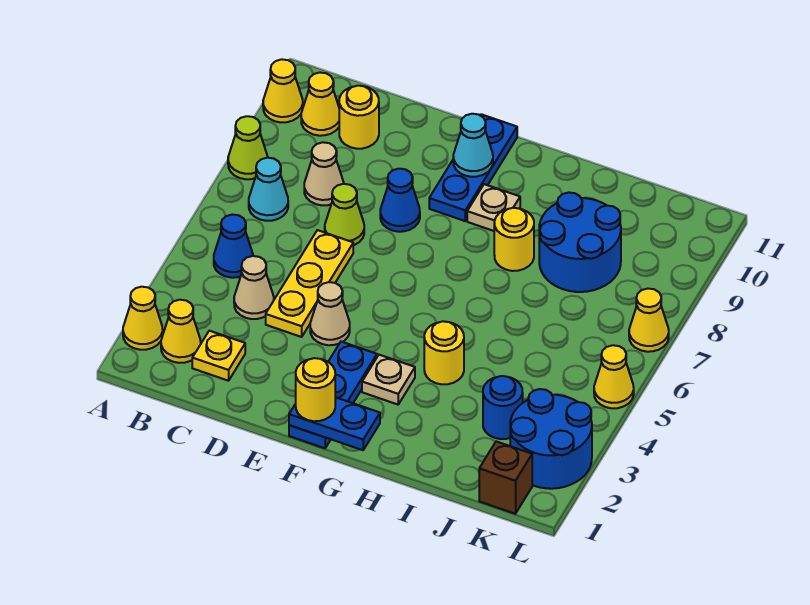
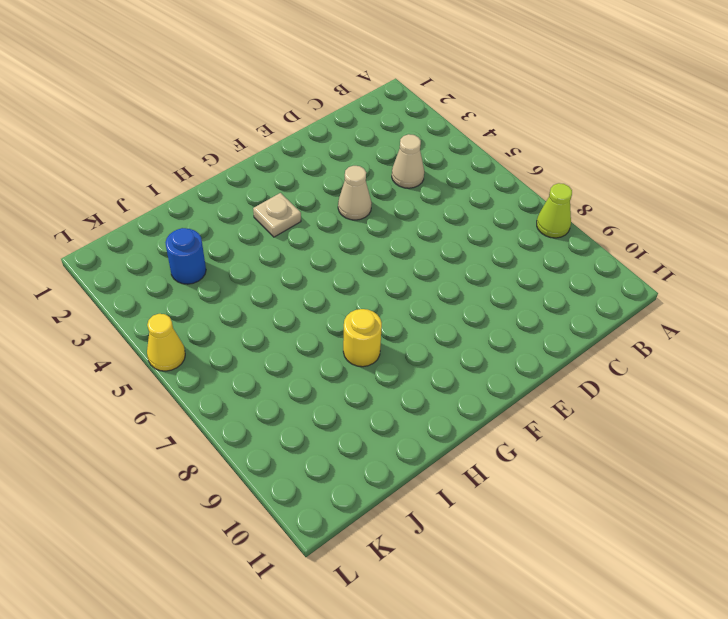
none -> yellow 1x1 cone [123,287,163,350]
none -> yellow 1x1 cone [263,59,303,122]
none -> yellow 1x1 cone [161,300,201,363]
none -> blue 1x1 cone [214,215,253,278]

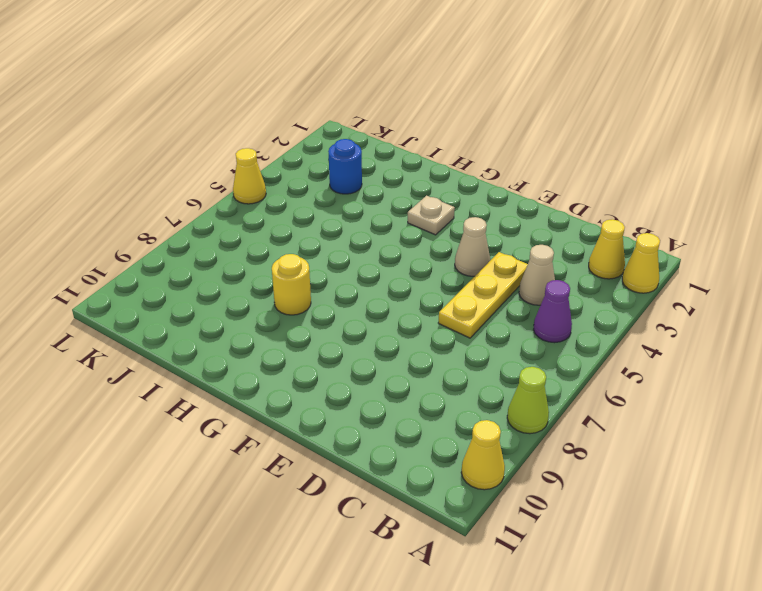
purple 1x1 cone [533,280,572,343] -> blue 1x1 cone [214,215,253,278]
none -> cyan 1x1 cone [249,158,288,221]
none -> yellow 1x1 cone [301,73,339,136]
none -> yellow 1x1 plate [192,331,245,381]
none -> tan 1x1 cone [304,142,344,205]

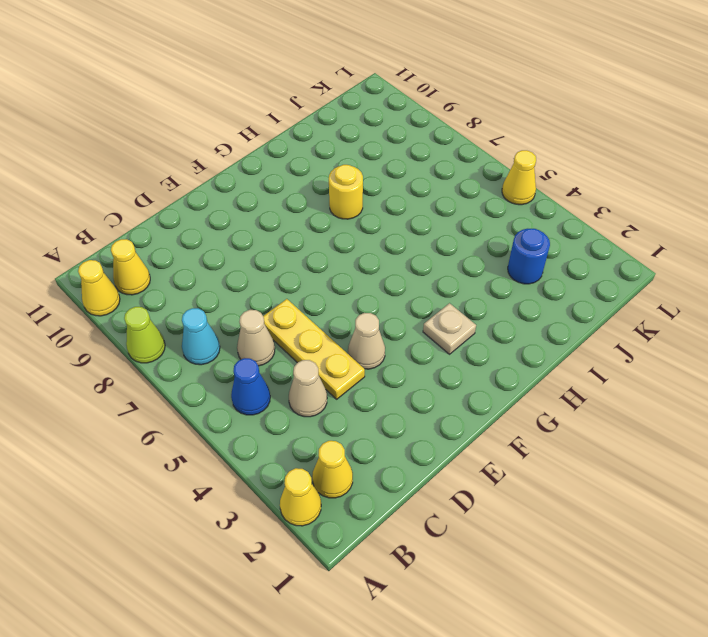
tan 1x1 cone [237,310,275,366] -> tan 1x1 cone moved to [304,142,344,205]
none -> yellow 1x1 plate [192,331,245,381]
none -> yellow 1x1 round brick [339,86,379,149]
none -> lime 1x1 cone [325,184,364,245]
none -> blue 1x1 cone [380,169,420,232]

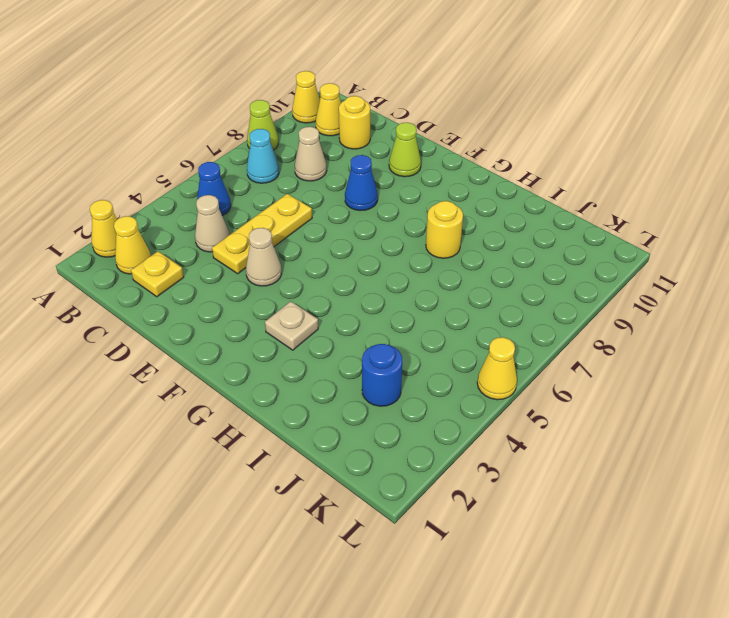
lime 1x1 cone [389,122,421,177] -> lime 1x1 cone moved to [325,184,364,245]
none -> blue 1x3 plate [289,342,377,448]
none -> blue 1x3 plate [429,114,517,221]
none -> tan 1x1 plate [467,184,520,231]
none -> yellow 1x1 round brick [424,321,464,384]

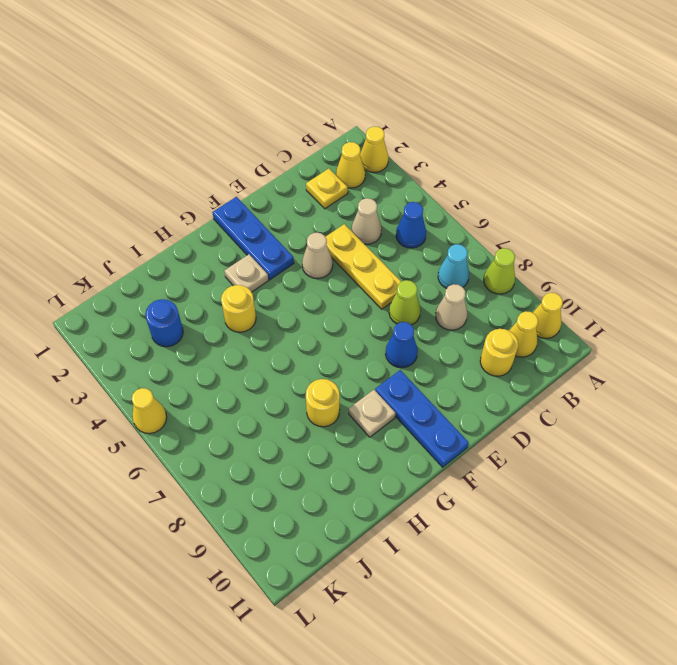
none -> blue 2x2 round brick [539,192,621,292]
none -> brown 1x1 brick [479,441,532,514]
none -> blue 2x2 round brick [510,389,592,489]
none -> yellow 1x1 cone [629,289,669,352]

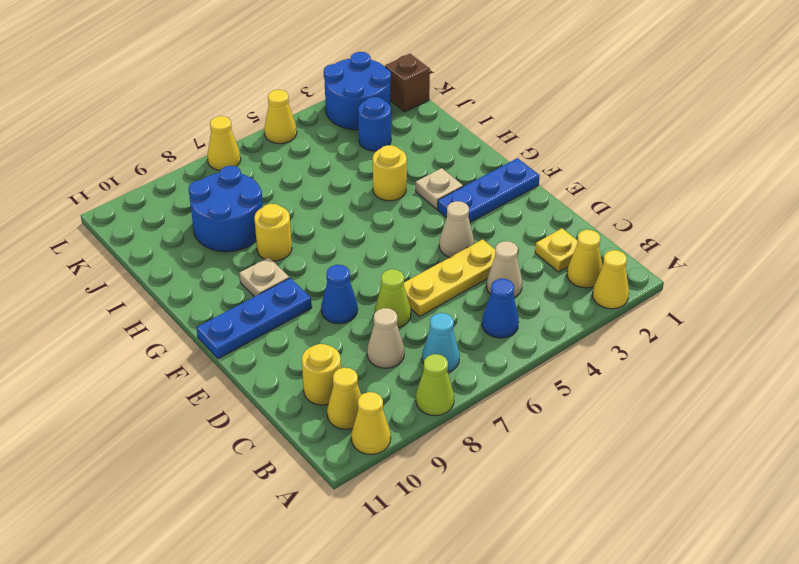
none -> blue 1x2 plate [289,397,380,450]
none -> cyan 1x1 cone [453,114,493,177]
none -> yellow 1x1 round brick [296,358,335,421]

